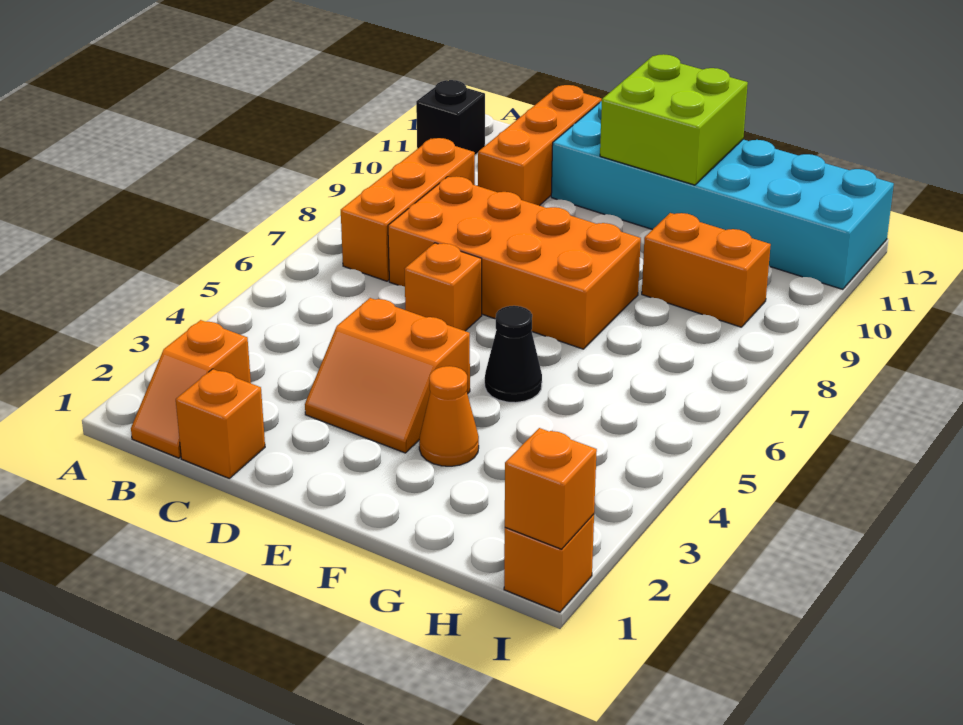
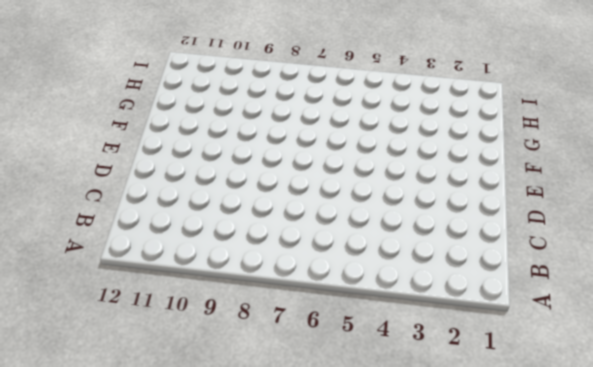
none -> black 1x1 brick [416,80,485,155]
none -> orange 1x2 slope [131,320,251,458]
none -> orange 1x3 brick [341,138,475,281]

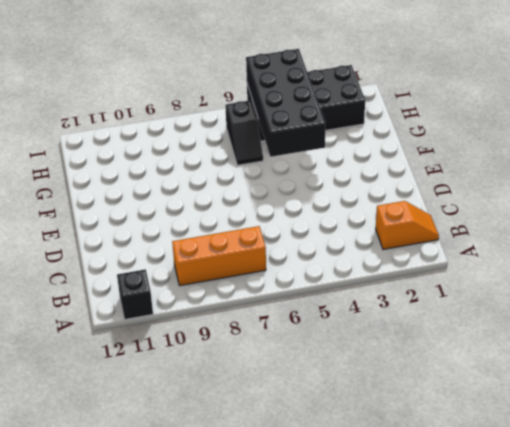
black 2x4 brick [246,49,325,157] -> none
black 1x2 slope [225,100,263,165] -> none
black 2x4 brick [247,65,365,141] -> none
none -> orange 1x1 brick [176,369,265,478]
none -> orange 2x4 brick [388,176,641,349]
none -> orange 1x3 brick [478,85,602,206]

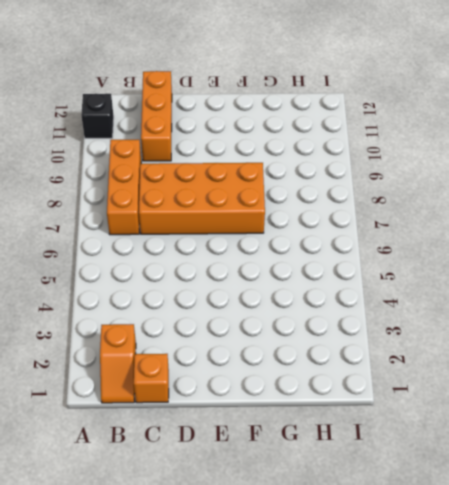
none -> orange 2x2 slope [305,298,470,453]
none -> orange 1x1 brick [405,243,482,331]
none -> cyan 2x6 brick [551,101,894,289]

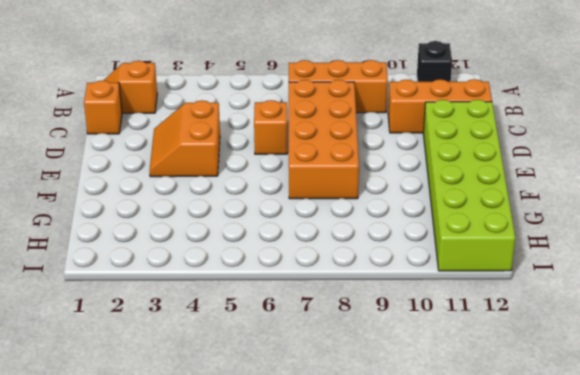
lime 2x6 brick [423,100,515,271] -> cyan 2x6 brick [551,101,894,289]
none -> orange 1x1 cone [419,366,479,466]
none -> black 1x1 cone [485,306,542,403]
none -> orange 1x2 brick [642,213,771,327]

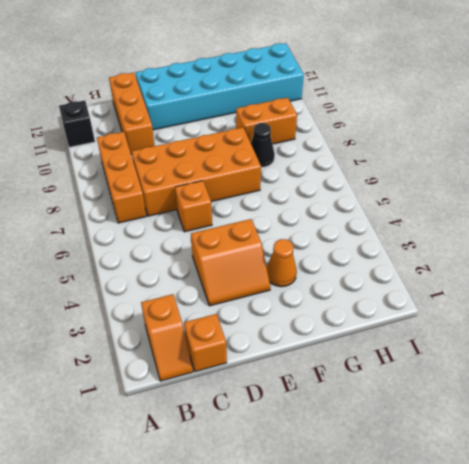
black 1x1 cone [251,123,275,167] -> black 1x1 cone moved to [485,306,542,403]
none -> orange 1x1 brick [504,514,594,612]
none -> lime 2x2 brick [600,54,748,185]
none -> orange 1x1 brick [505,428,597,549]

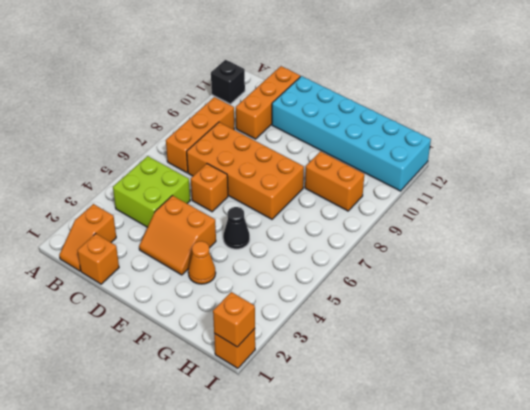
lime 2x2 brick [113,156,190,227] -> lime 2x2 brick moved to [600,54,748,185]

